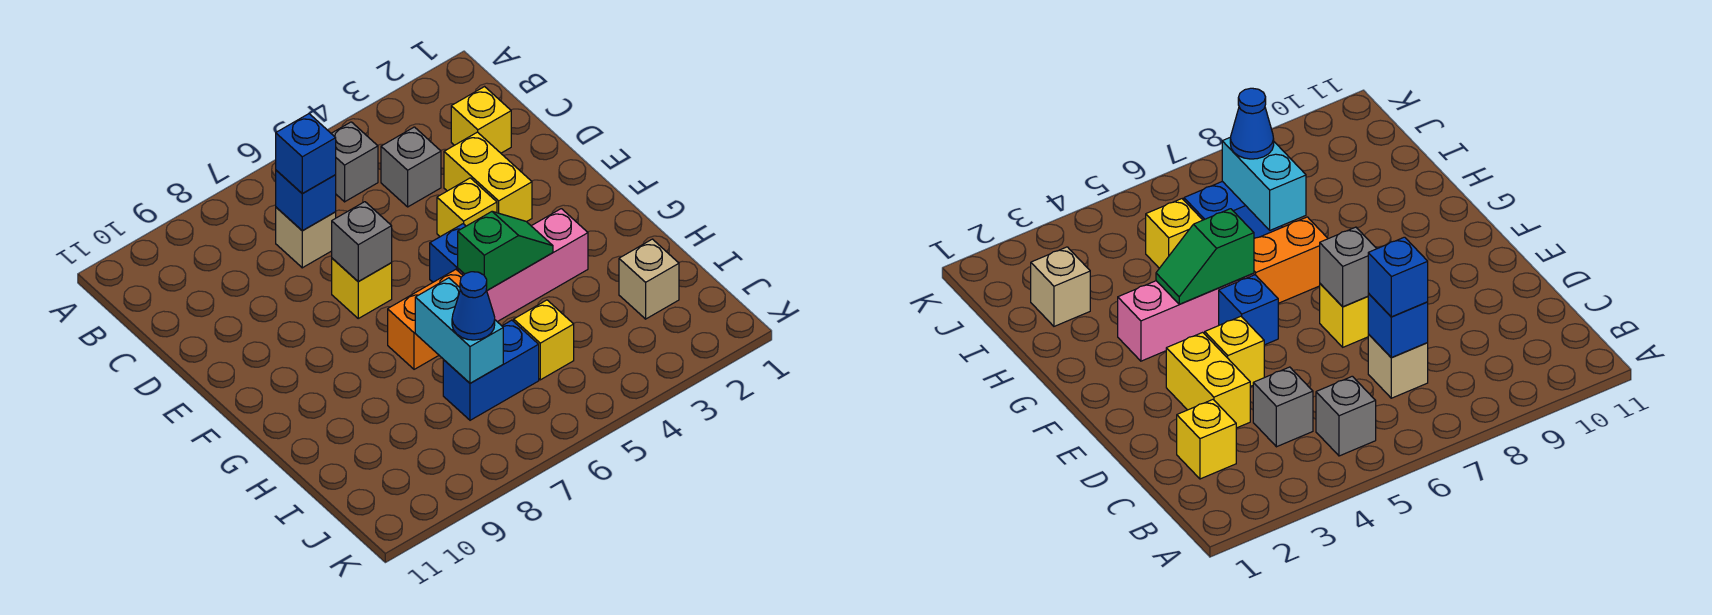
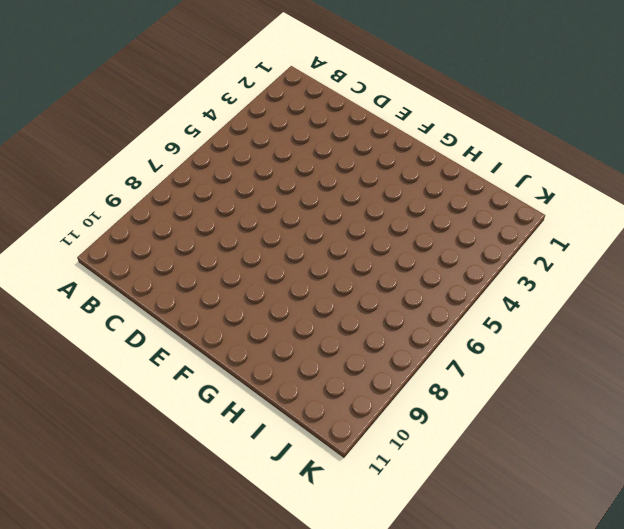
none -> grey 1x1 brick [331,122,378,202]
none -> yellow 1x1 brick [451,87,511,153]
none -> grey 1x1 brick [381,127,441,207]

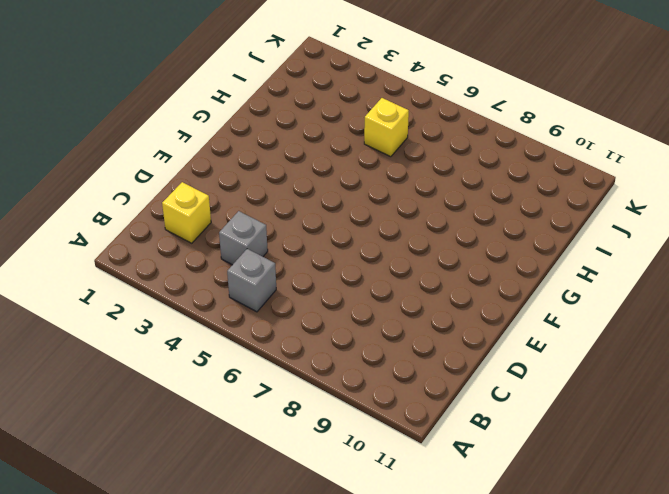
none -> tan 1x1 brick [276,207,336,268]
none -> yellow 1x2 brick [444,132,532,222]
none -> yellow 1x1 brick [437,178,497,237]

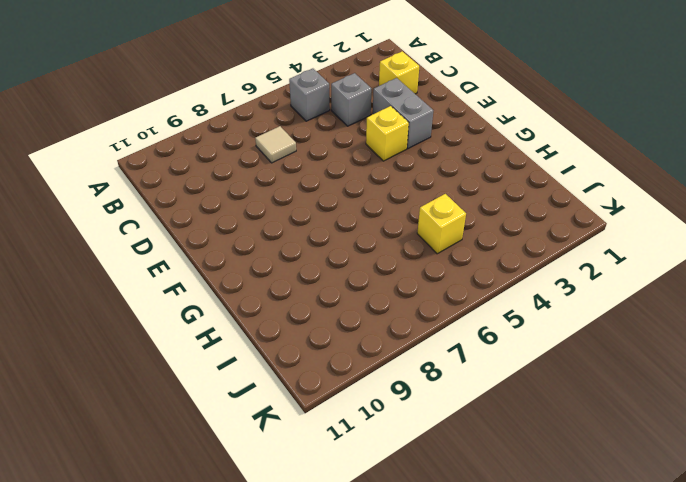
tan 1x1 tile [255,126,296,163] -> tan 1x1 brick [276,207,336,268]
grey 1x2 brick [373,78,433,149] -> yellow 1x2 brick [444,132,532,222]
none -> yellow 1x1 brick [332,258,392,318]
none -> blue 1x1 brick [430,224,466,282]
none -> pink 1x3 brick [458,209,588,322]

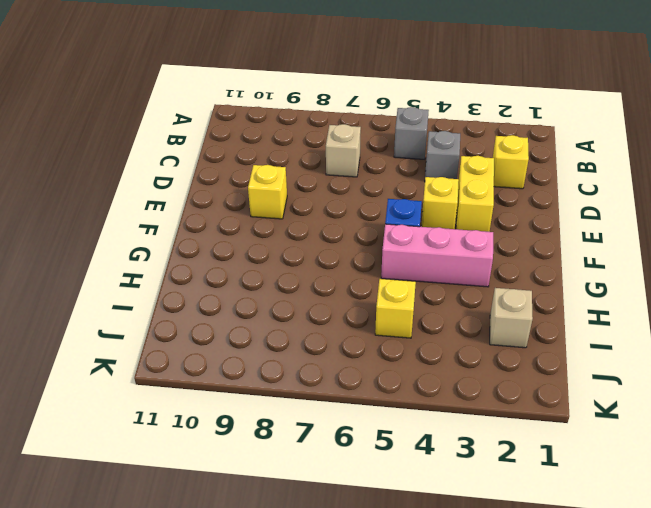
yellow 1x1 brick [248,165,287,219] -> yellow 1x1 brick moved to [332,258,392,318]
none -> orange 1x2 brick [388,270,463,369]
none -> blue 1x2 brick [443,320,539,420]
none -> blue 1x1 brick [276,170,336,231]

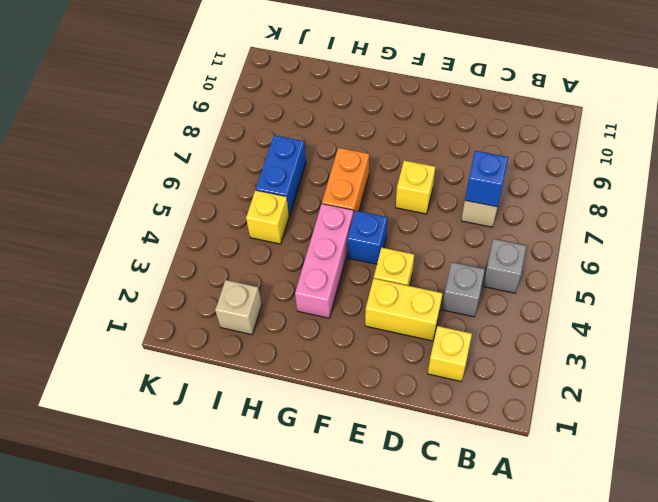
none -> grey 1x1 brick [332,202,392,282]
none -> green 1x2 slope [458,212,553,290]
none -> cyan 1x2 brick [415,278,503,383]

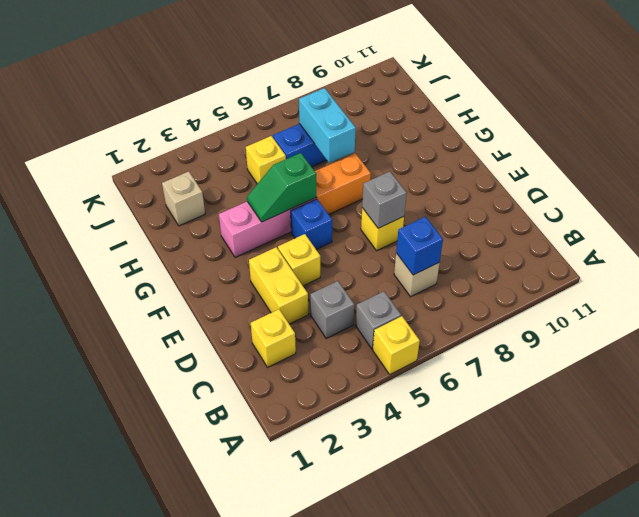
yellow 1x1 brick [373,316,420,374] -> none
none -> blue 1x1 brick [276,114,336,194]
none -> blue 1x1 cone [452,272,495,340]

